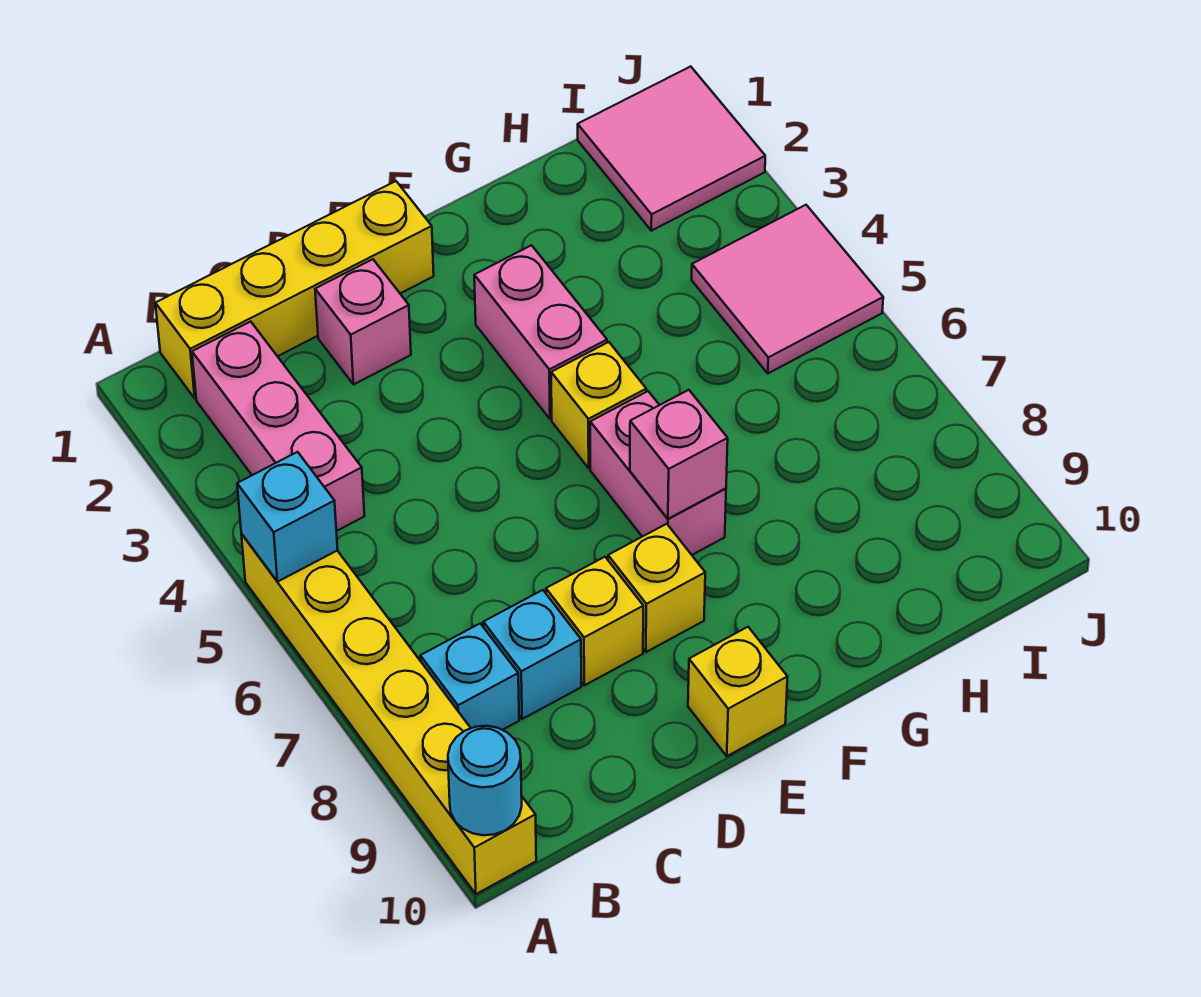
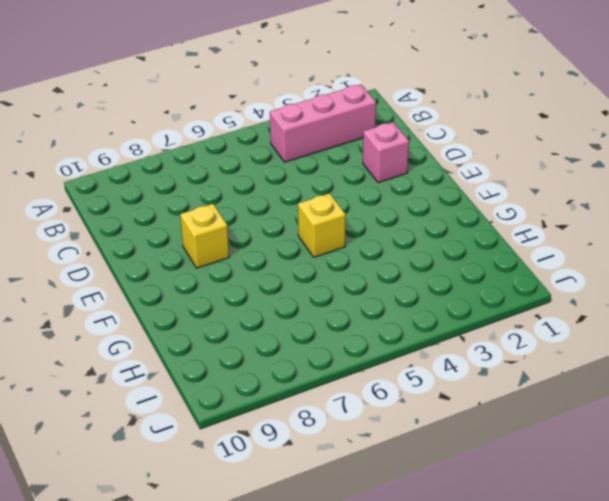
none -> yellow 1x6 brick [241,534,536,894]
none -> yellow 1x4 brick [155,181,434,398]
none -> cyan 1x1 brick [420,623,519,730]

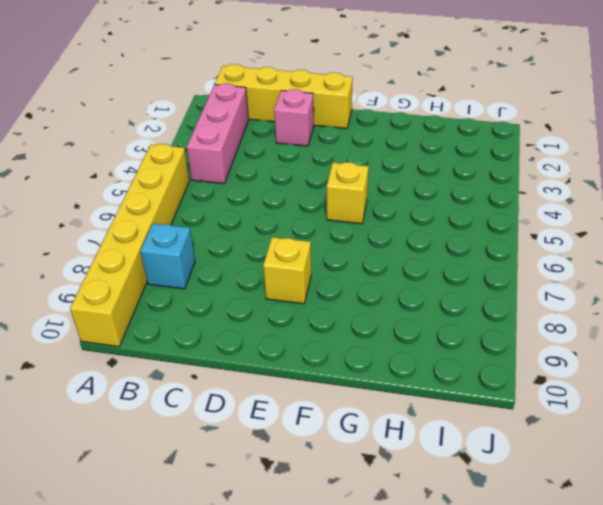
none -> cyan 1x1 brick [483,590,581,719]
none -> yellow 1x1 brick [546,557,643,685]
none -> yellow 1x1 brick [688,627,787,756]

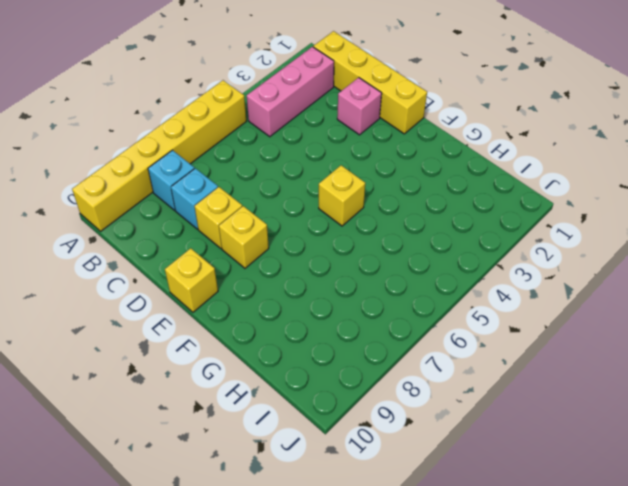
none -> pink 1x2 brick [474,245,607,419]
none -> pink 1x2 brick [590,391,726,555]
none -> pink 2x2 tile [578,66,765,231]

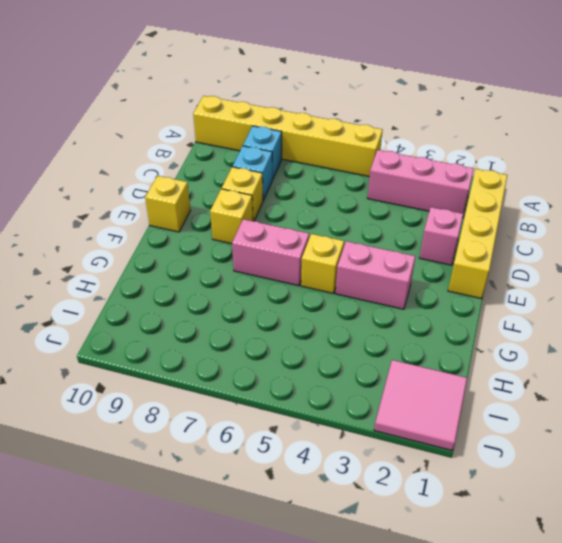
none -> pink 2x2 tile [692,205,883,373]
none -> cyan 1x1 brick [237,452,338,582]
none -> cyan 1x1 round brick [448,726,522,835]

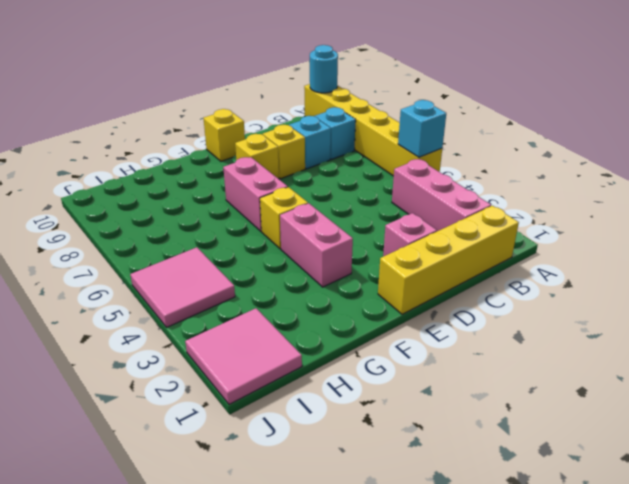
none -> pink 1x1 brick [630,390,728,519]

